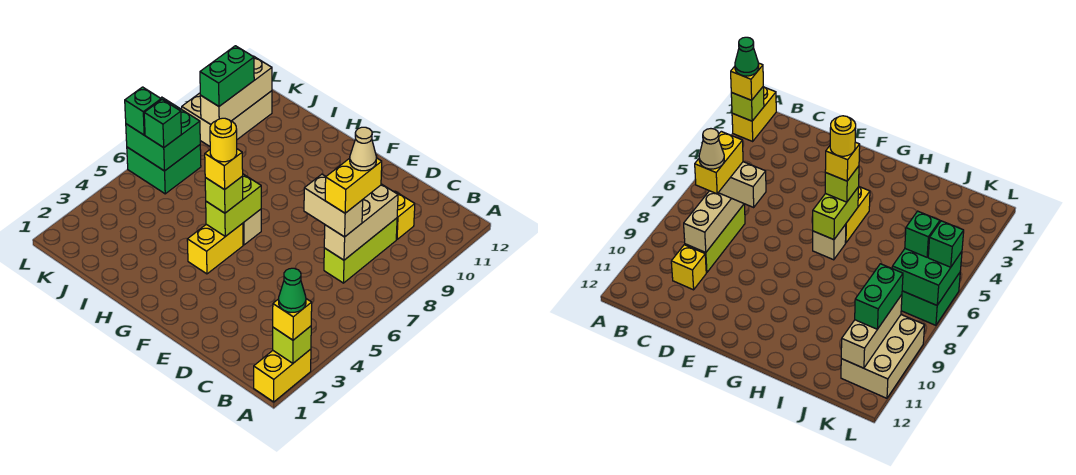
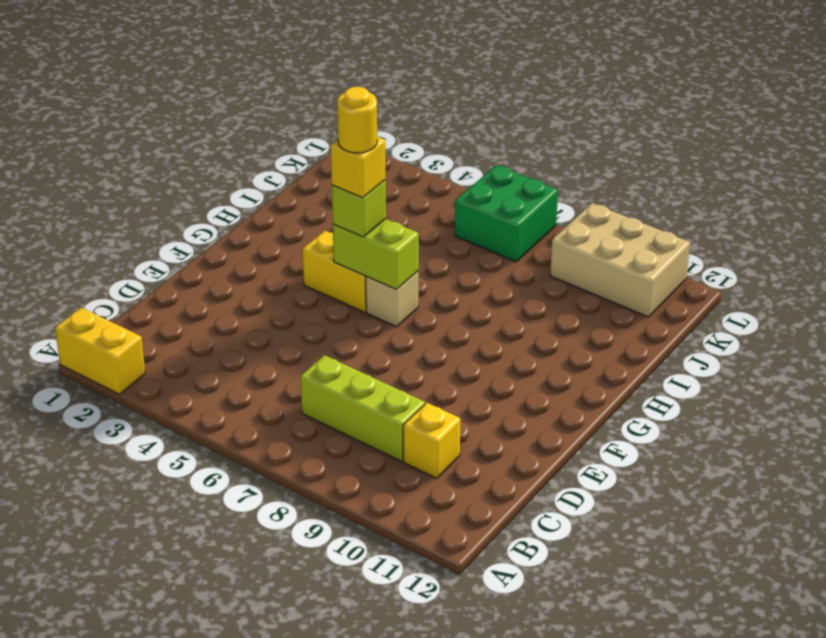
none -> lime 1x1 brick [273,326,311,363]
none -> tan 1x3 brick [324,184,398,260]
none -> green 2x2 brick [126,97,200,171]

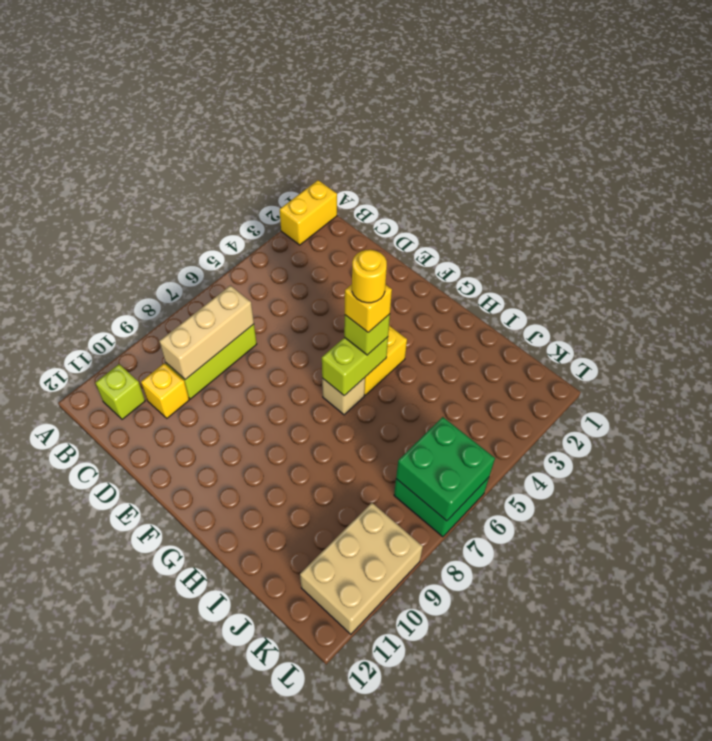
lime 1x1 brick [95,364,145,419] -> lime 1x1 brick moved to [273,326,311,363]
none -> tan 1x3 brick [200,56,272,124]
none -> yellow 1x1 brick [273,299,312,340]
none -> tan 1x2 brick [304,174,363,237]

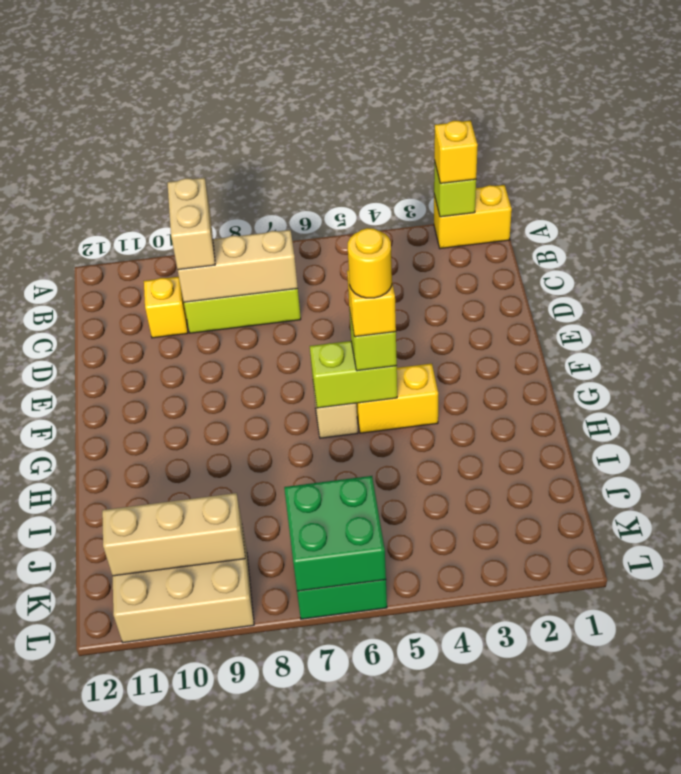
tan 1x2 brick [167,178,215,270] -> tan 1x2 brick moved to [304,174,363,237]
none -> green 1x1 brick [144,100,181,148]
none -> green 1x2 brick [200,46,254,106]
none -> green 1x1 brick [125,87,161,135]

